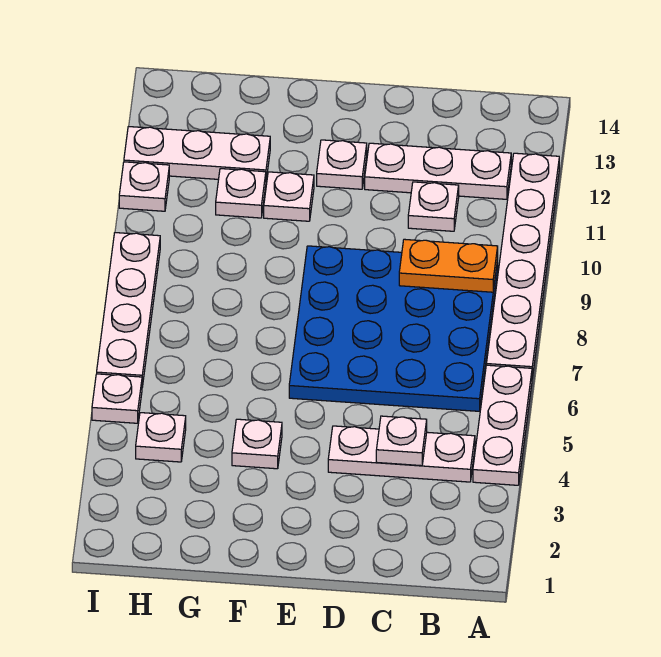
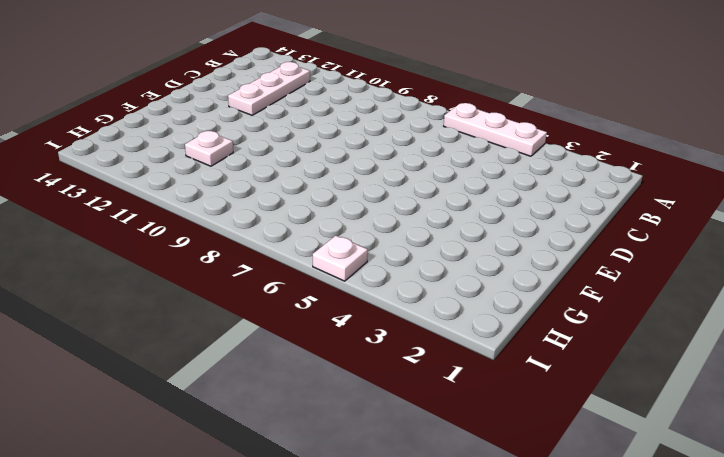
none -> white 1x6 plate [487,153,559,378]
none -> white 1x3 plate [328,426,475,482]
none -> blue 4x4 plate [289,246,498,411]

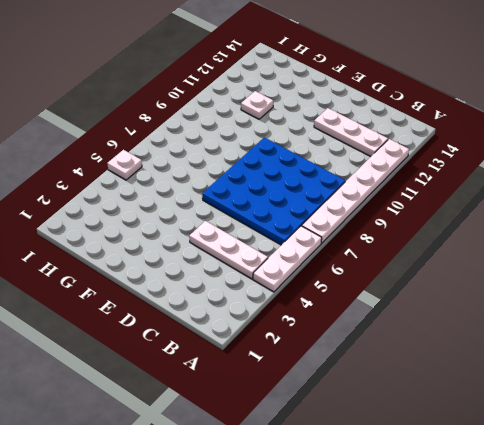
none -> white 1x1 plate [408,182,459,231]
none -> white 1x1 plate [317,140,367,189]
none -> white 1x1 plate [232,419,282,469]

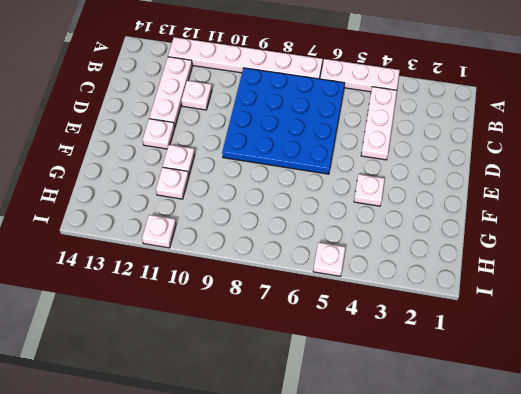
none -> white 1x3 plate [124,127,270,179]
none -> white 1x1 plate [136,413,186,462]
none -> white 1x4 plate [97,233,160,387]

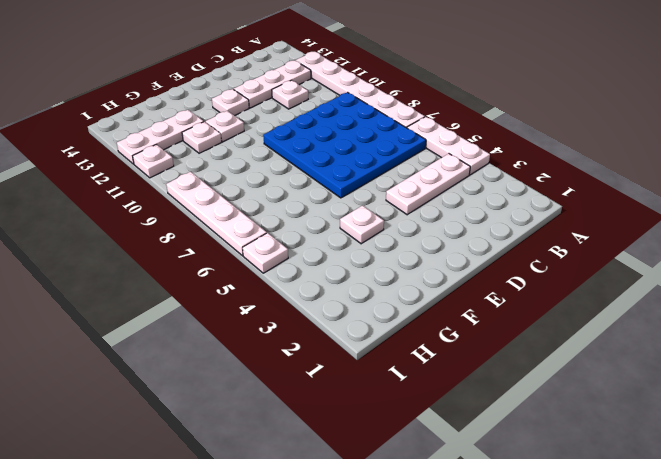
none -> white 1x1 plate [136,413,186,462]
none -> orange 1x2 plate [399,239,498,292]
none -> white 1x1 plate [376,416,427,466]

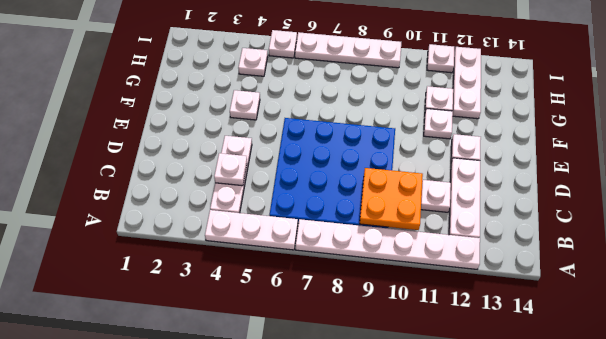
orange 2x2 plate [360,168,423,230] -> orange 1x2 plate [399,239,498,292]

